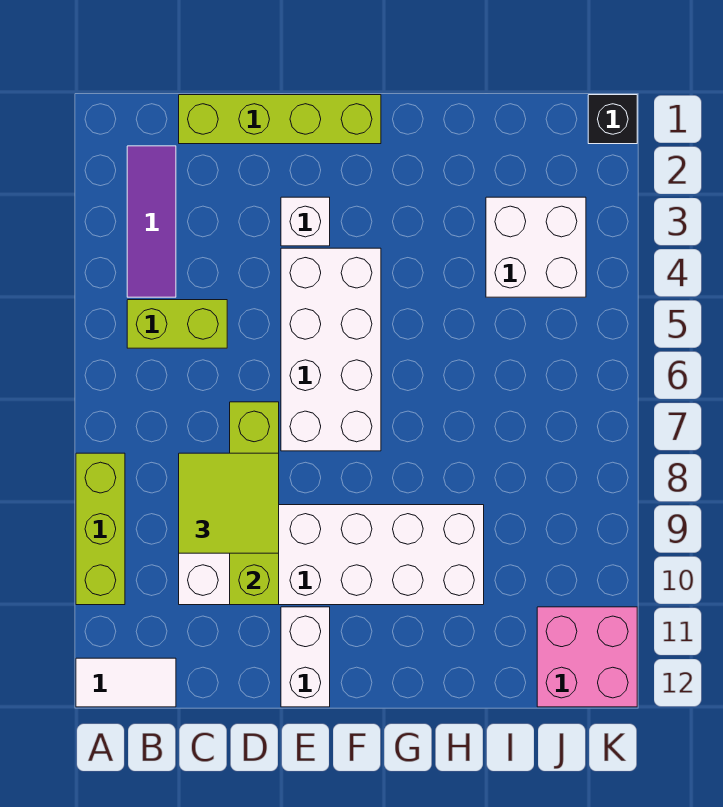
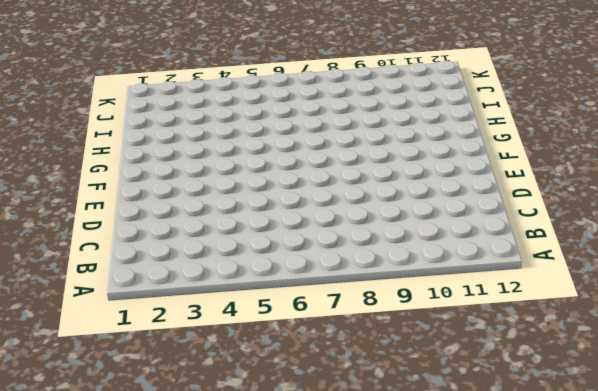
none -> lime 1x3 brick [76,453,125,605]
none -> white 1x2 tile [76,658,176,707]
none -> purple 1x3 tile [127,146,176,297]

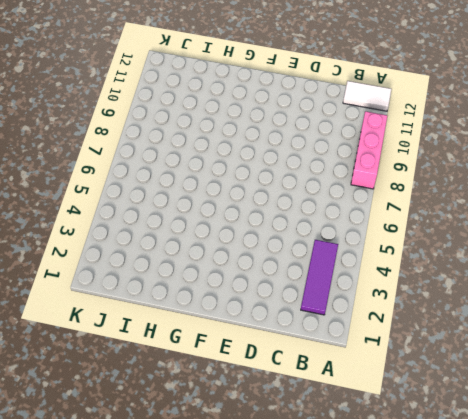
pink 1x3 brick [351,111,387,189] -> lime 1x3 brick [76,453,125,605]
none -> lime 1x2 brick [127,300,227,348]
none -> lime 1x4 brick [179,95,381,144]
none -> white 2x6 brick [179,505,484,605]

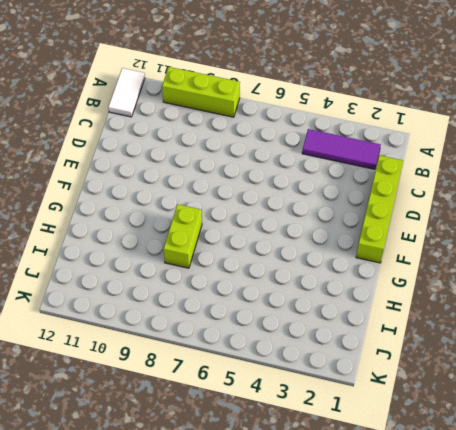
lime 1x2 brick [164,204,202,268] -> lime 1x2 brick moved to [127,300,227,348]
none -> white 2x6 brick [179,505,484,605]
none -> white 1x1 brick [281,197,330,246]
none -> white 2x4 brick [281,248,381,451]

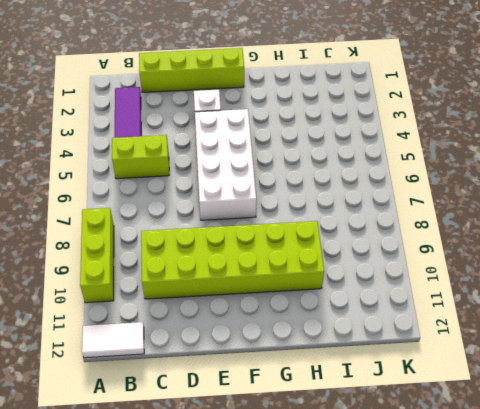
lime 2x6 brick [141,221,324,299] -> white 2x6 brick [179,505,484,605]
none -> white 1x2 brick [281,607,330,707]
none -> white 2x2 brick [486,197,586,297]
none -> pink 2x2 brick [537,607,637,707]

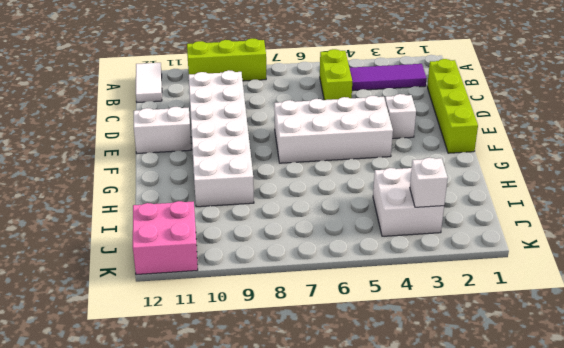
white 1x1 brick [410,158,448,207] -> none
none -> black 1x1 brick [588,95,637,144]
none -> lime 1x4 brick [230,402,279,605]
none -> lime 2x2 tile [179,453,279,553]

